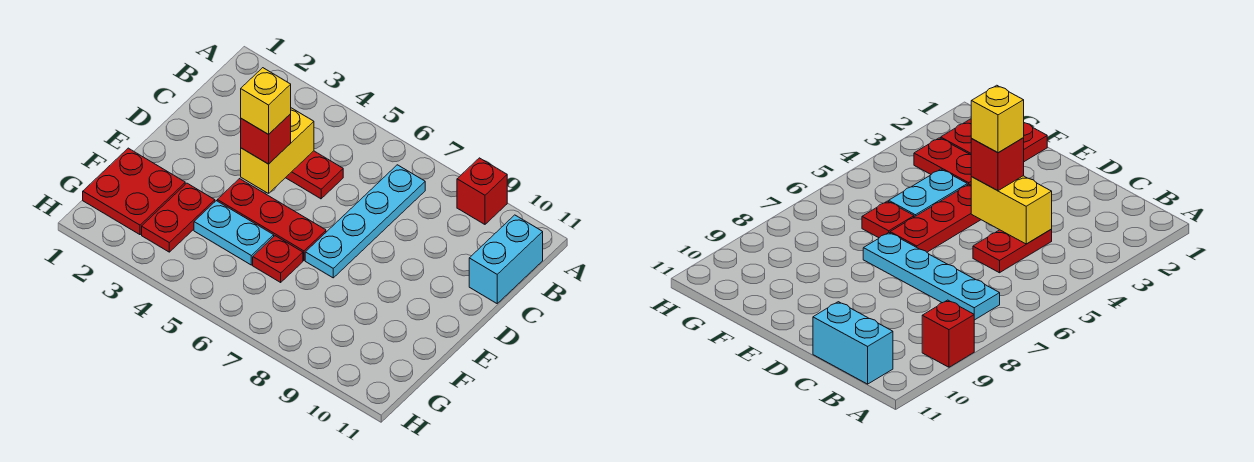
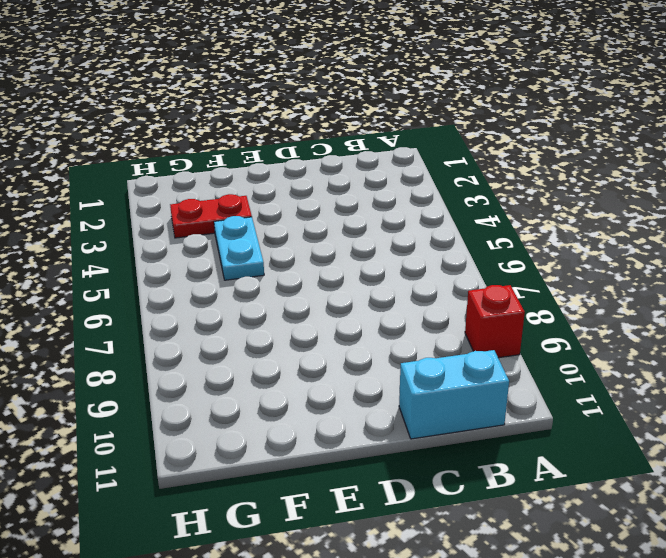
none -> cyan 1x4 plate [305,165,425,278]
none -> red 1x2 plate [286,151,343,199]
none -> red 1x3 plate [217,179,326,260]

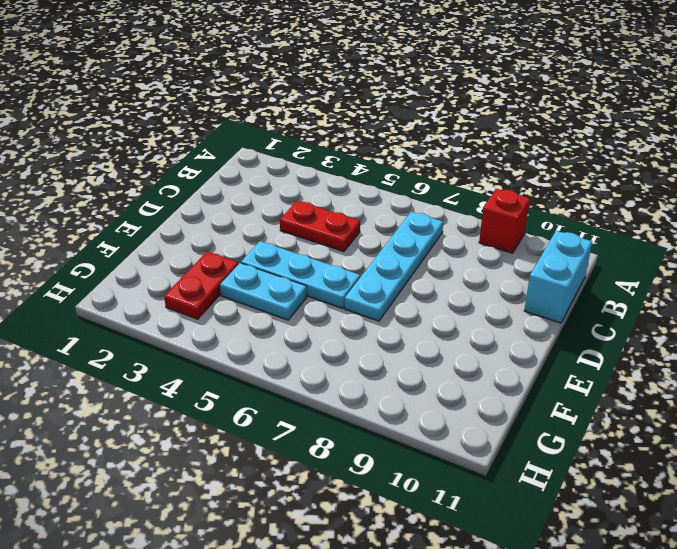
cyan 1x3 plate [241,241,360,308] -> red 1x3 plate [217,179,326,260]
none -> red 2x2 plate [83,148,185,235]
none -> red 1x1 plate [253,236,303,282]
none -> yellow 1x2 brick [241,108,314,194]

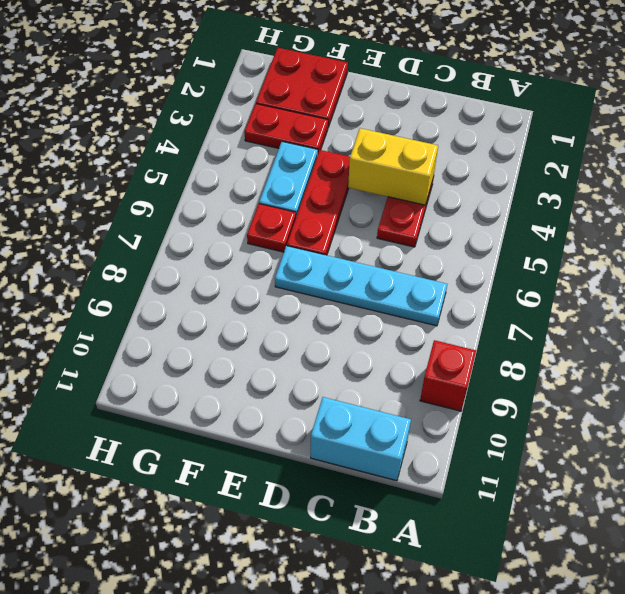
none -> red 1x1 brick [241,114,291,164]
none -> yellow 1x1 brick [241,68,291,134]

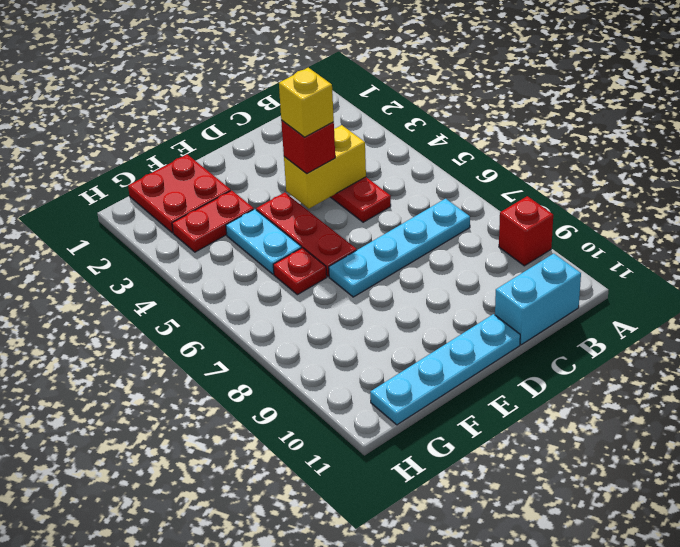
cyan 1x4 plate [370,314,520,425] -> none

